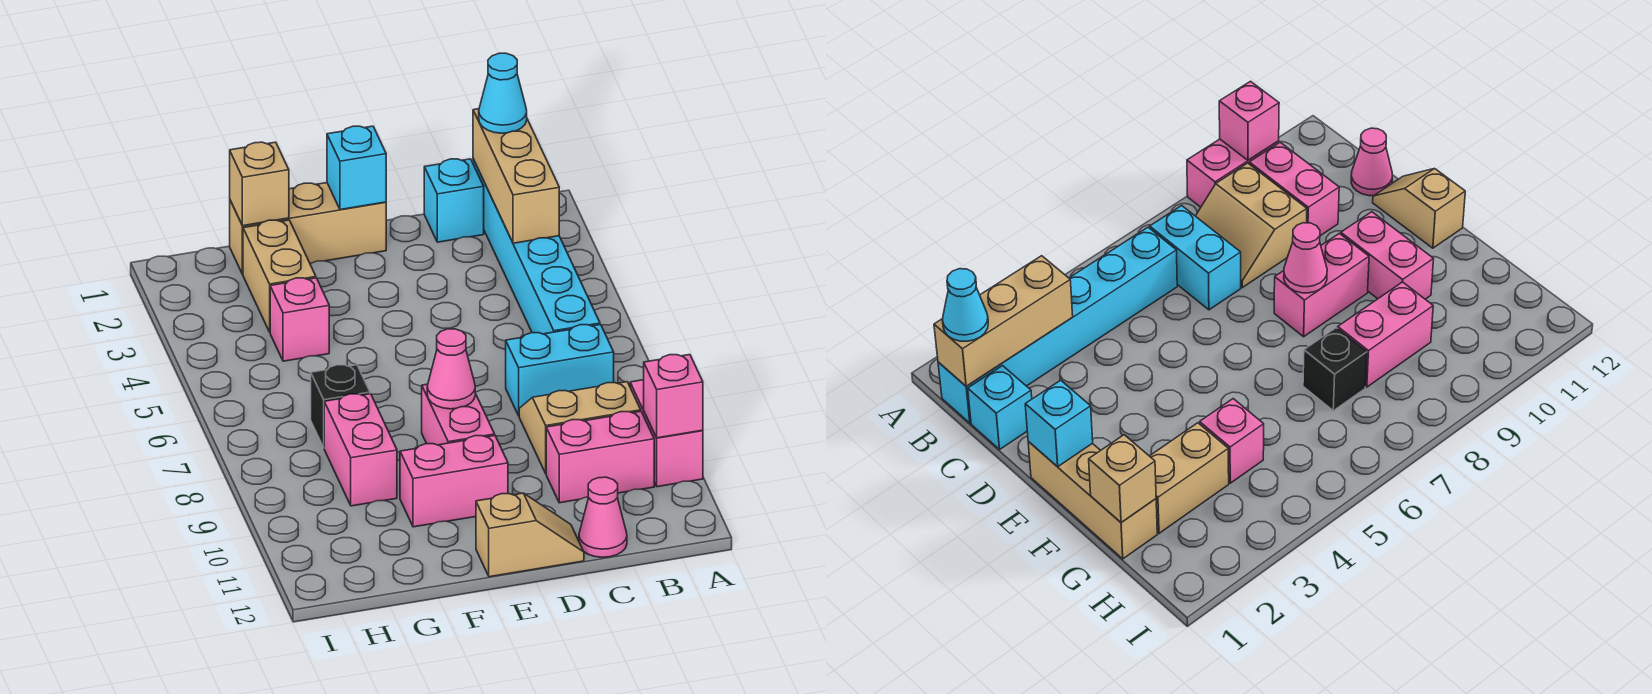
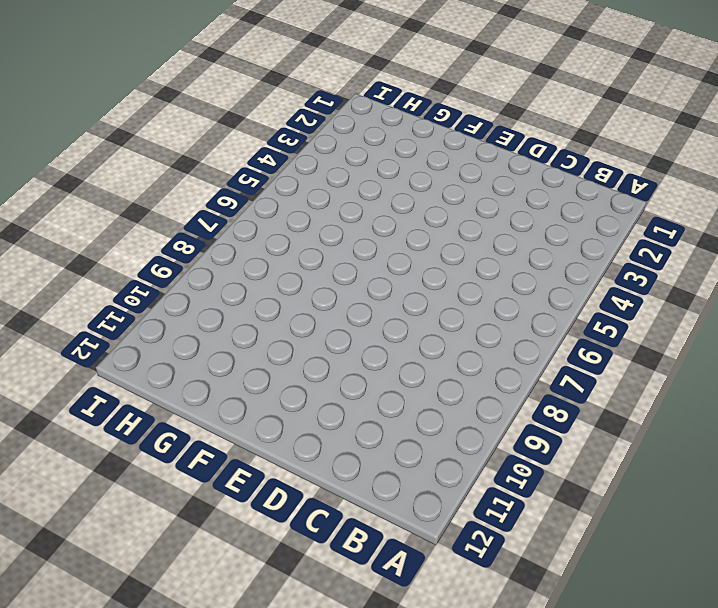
none -> pink 1x2 brick [630,380,703,487]
none -> cyan 1x6 brick [473,159,600,334]
none -> cyan 1x2 brick [506,325,614,416]

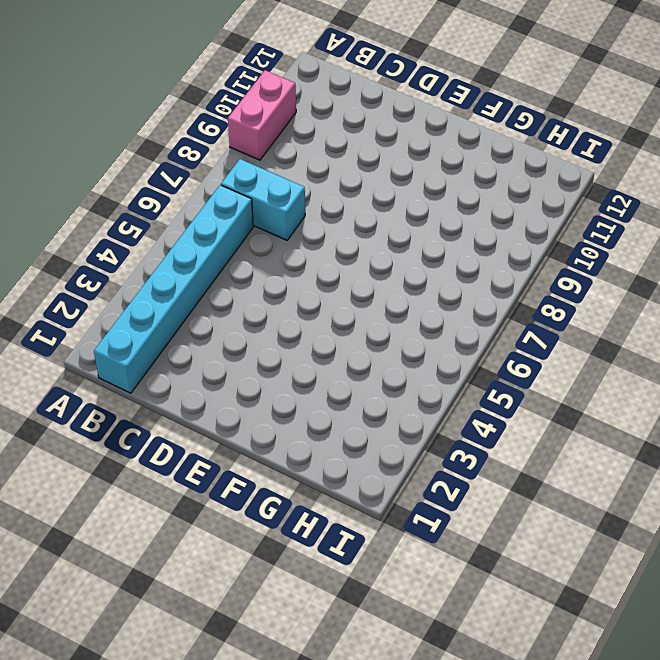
none -> tan 2x2 slope [519,382,641,473]
none -> pink 1x2 brick [546,411,654,503]
none -> cyan 1x1 brick [424,159,484,242]

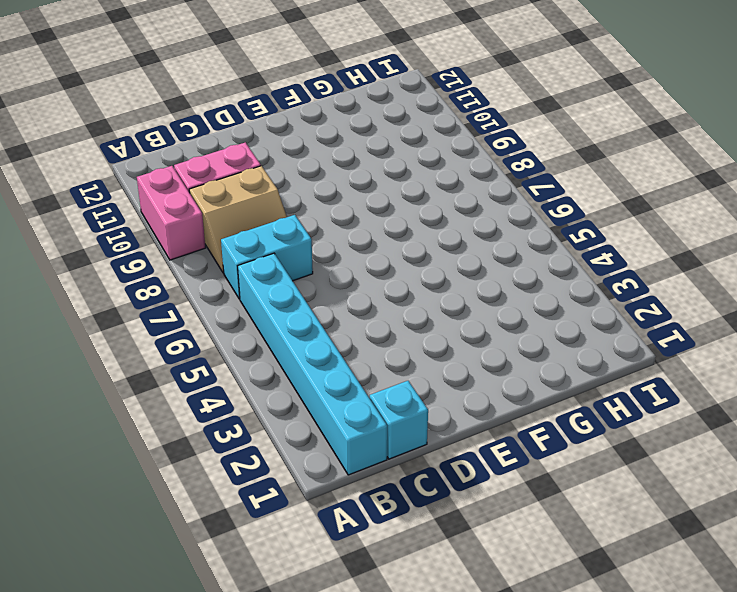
none -> pink 1x1 cone [579,477,627,557]
none -> tan 1x2 slope [476,493,584,577]
none -> tan 1x3 brick [230,183,386,274]

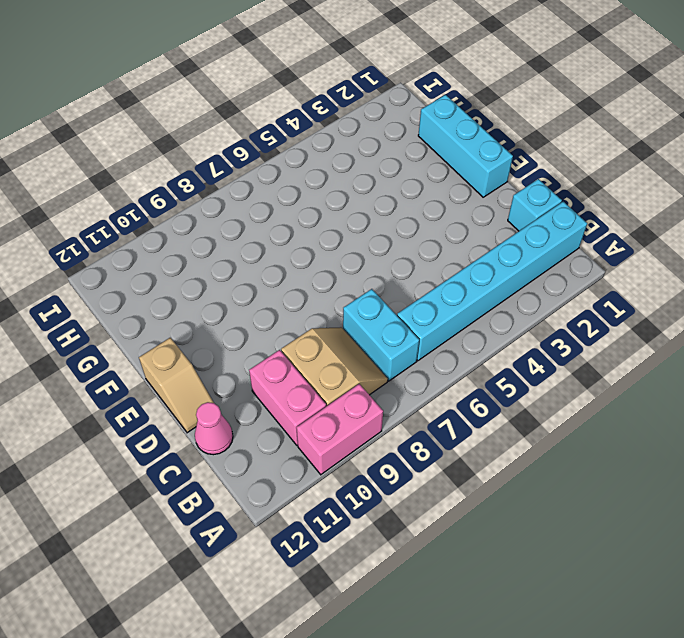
cyan 1x3 brick [418,95,513,197] -> tan 1x3 brick [230,183,386,274]
none -> pink 1x2 brick [422,384,495,445]
none -> pink 1x2 brick [400,436,508,527]
none -> tan 1x2 brick [243,220,316,332]

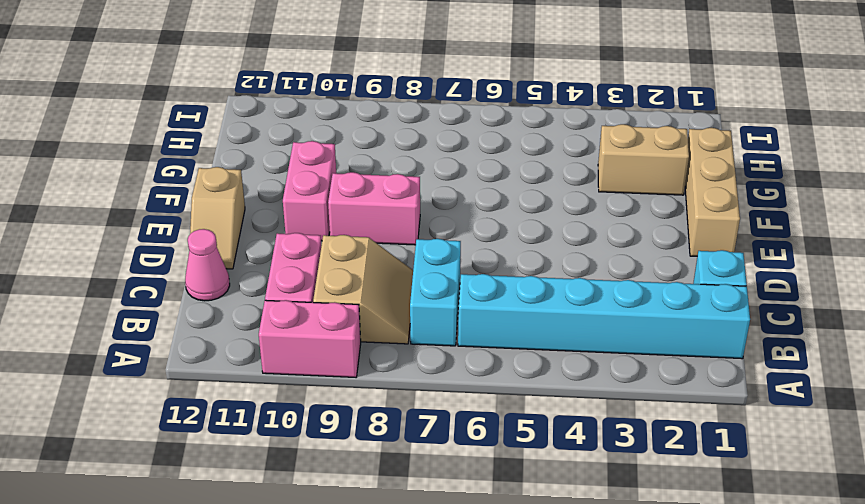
none -> pink 1x1 brick [270,278,329,361]
none -> black 1x1 brick [311,365,370,447]
none -> pink 1x2 brick [324,394,397,506]

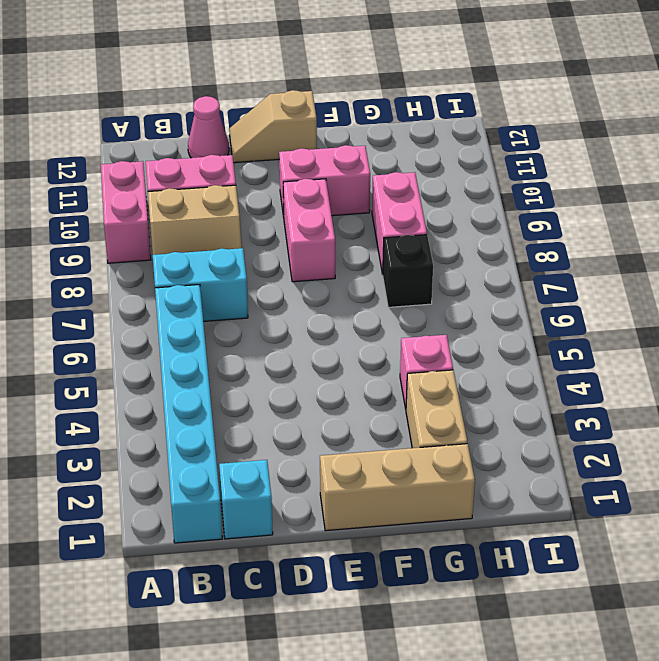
none -> pink 1x1 brick [644,355,703,438]
none -> tan 1x3 brick [473,109,559,243]
none -> cyan 1x1 brick [327,126,386,210]

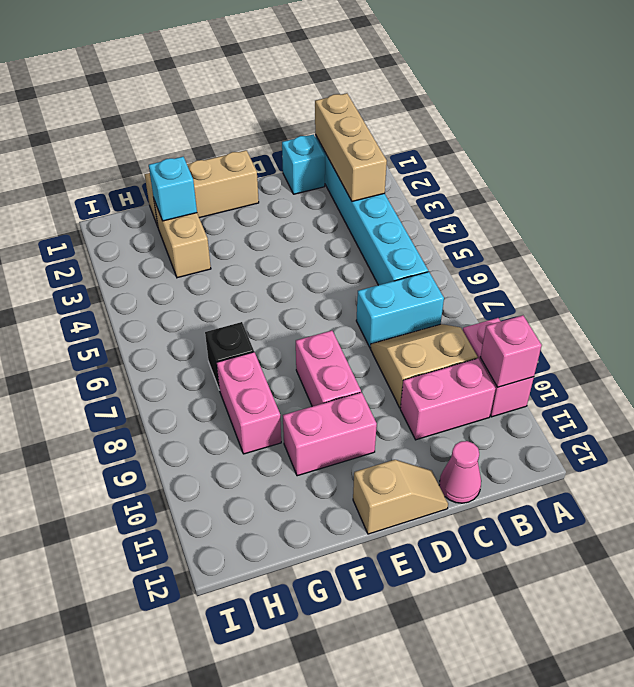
cyan 1x1 brick [149,157,197,221] -> cyan 1x1 brick moved to [327,126,386,210]
none -> pink 1x1 brick [270,278,329,361]
none -> pink 1x1 cone [427,329,475,409]
none -> tan 1x1 brick [230,142,289,226]

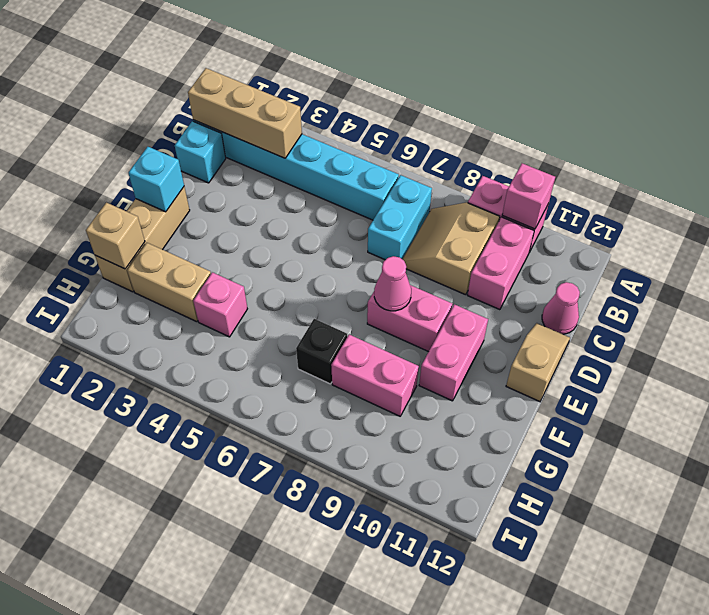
none -> cyan 1x1 cone [479,53,527,133]

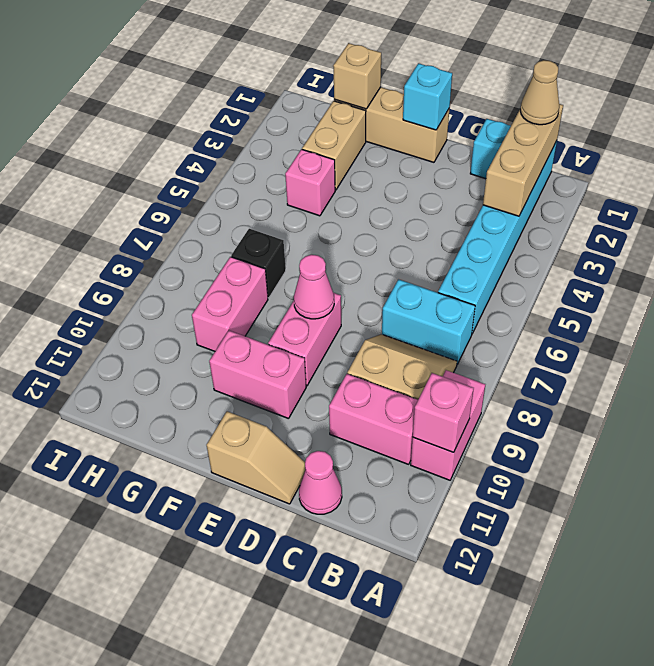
tan 1x1 cone [520,60,559,125] -> cyan 1x1 cone [479,53,527,133]

